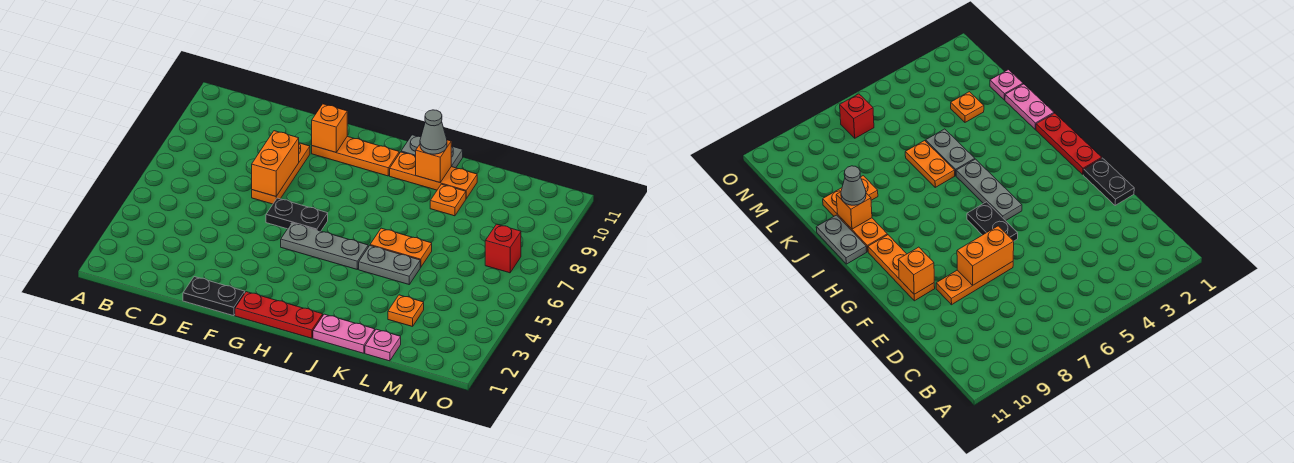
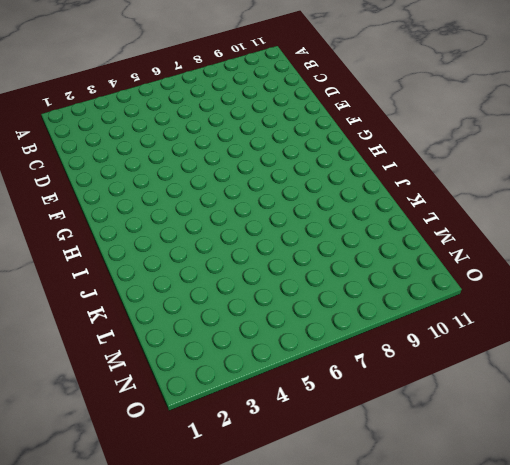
none -> black 1x2 plate [183,277,245,316]
none -> orange 1x3 plate [252,143,310,204]
none -> black 1x2 plate [266,198,328,231]

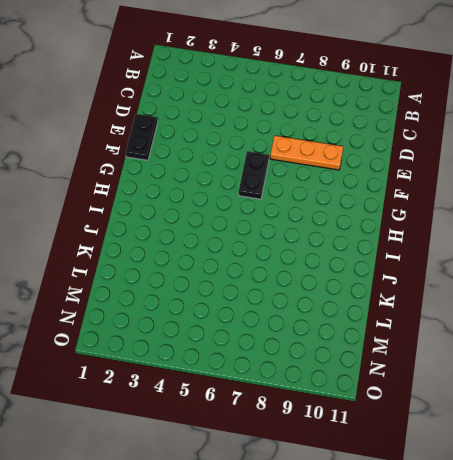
none -> orange 1x3 plate [312,137,399,176]
none -> red 1x3 plate [235,292,323,338]
none -> grey 1x3 plate [281,223,368,269]

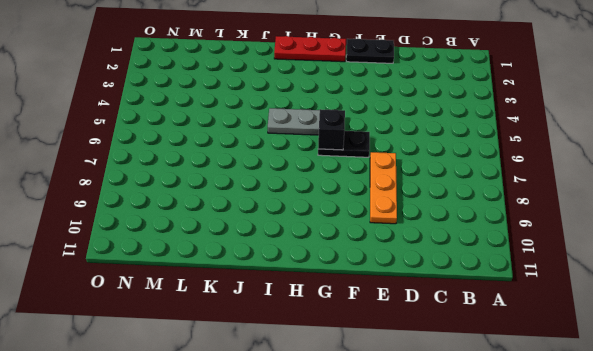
black 1x1 brick [318,109,345,150] -> none
none -> orange 1x3 plate [312,137,399,176]
none -> orange 1x3 plate [390,152,477,198]
none -> grey 1x2 plate [401,135,463,168]

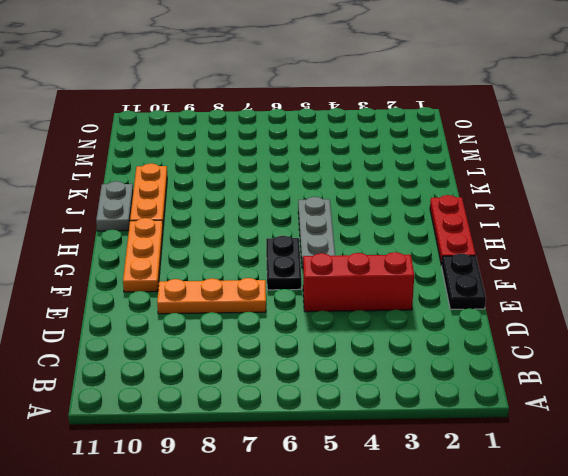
red 1x3 brick [303,252,414,312] -> none
none -> pink 1x2 plate [313,314,375,353]
none -> grey 1x2 plate [359,246,420,284]
none -> orange 1x2 plate [370,228,432,267]

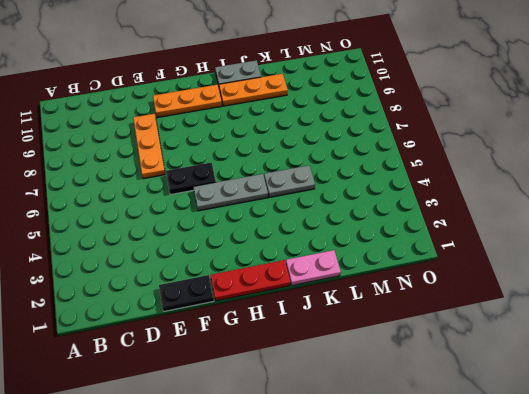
none -> orange 1x2 plate [370,228,432,267]
none -> orange 1x1 plate [430,184,466,216]
none -> pink 1x1 plate [365,329,401,361]

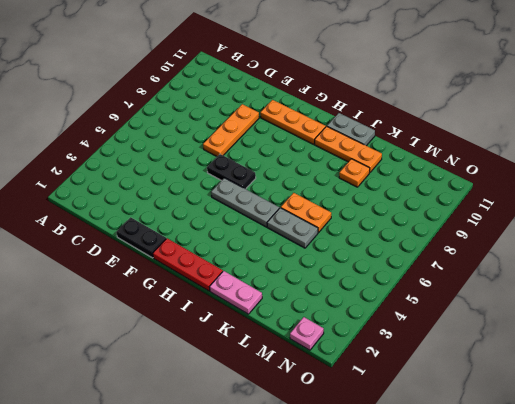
pink 1x1 plate [290,317,324,350] -> pink 1x1 plate moved to [365,329,401,361]
none -> orange 1x1 plate [388,295,424,327]
none -> red 1x1 brick [485,224,521,273]
none -> orange 1x2 brick [252,131,299,196]

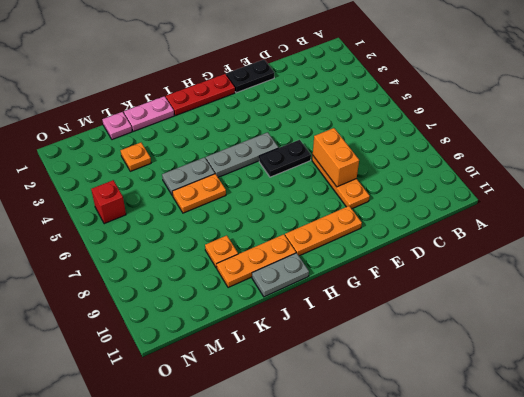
red 1x1 brick [91,180,126,224] -> red 1x1 brick moved to [485,224,521,273]
none -> orange 1x1 brick [312,104,347,152]
none -> orange 1x1 brick [416,140,451,183]
none -> grey 1x1 cone [420,110,447,154]

